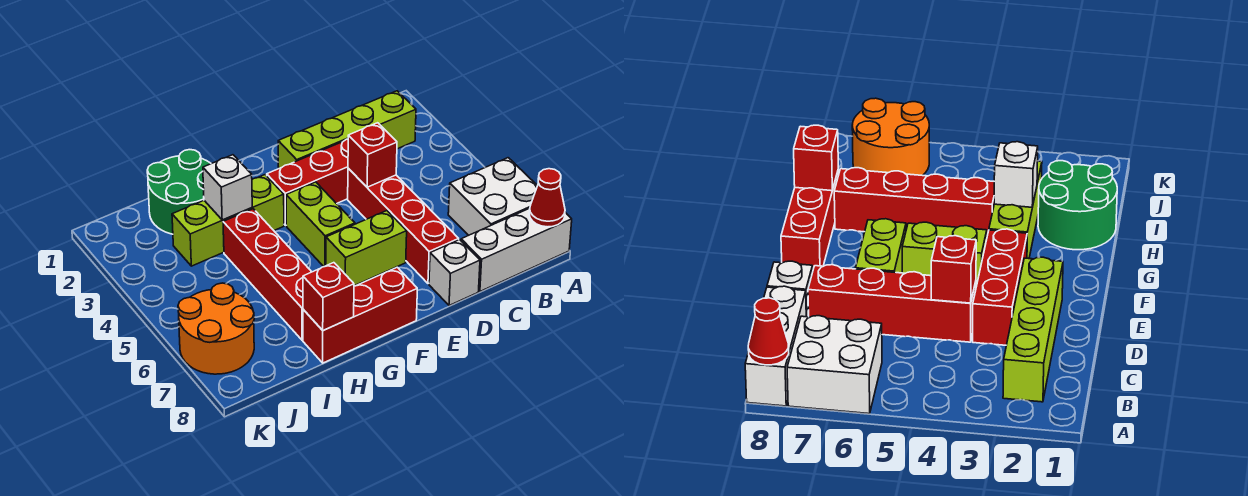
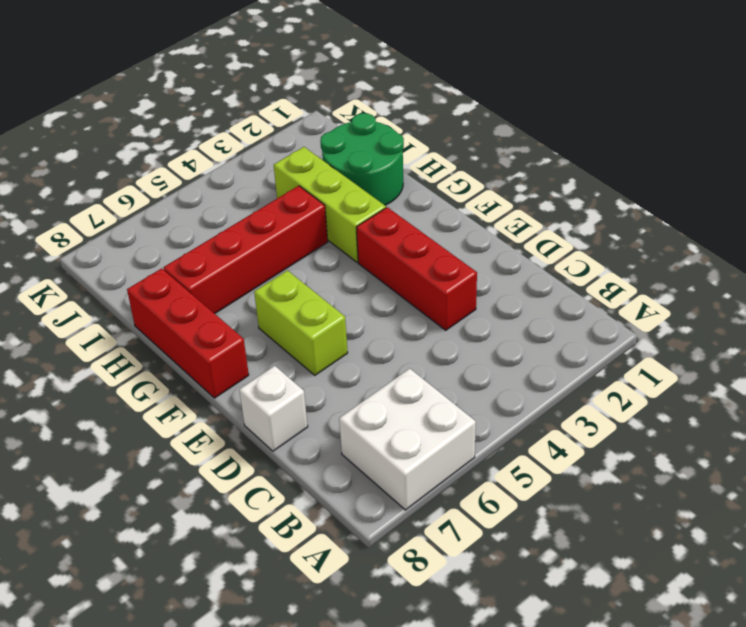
none -> white 1x3 brick [461,208,572,291]
none -> lime 1x4 brick [278,91,416,168]
none -> red 1x4 brick [348,168,459,284]

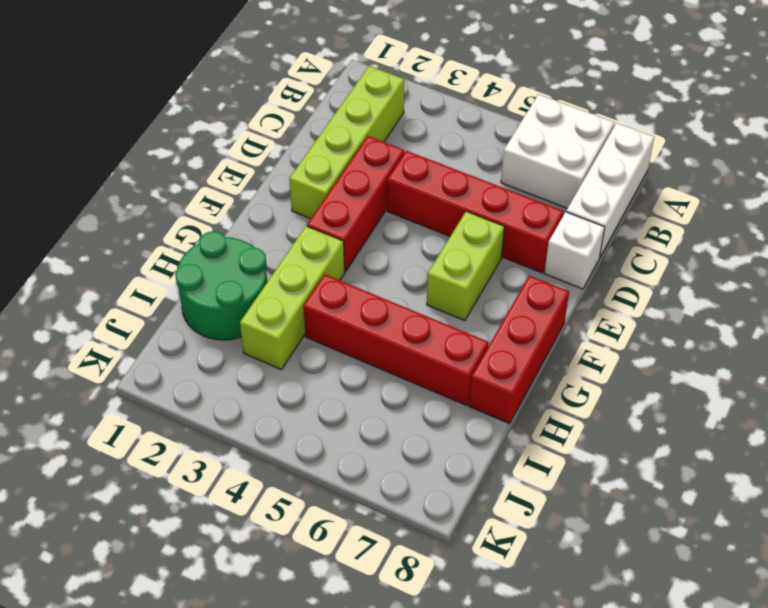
none -> lime 1x2 brick [286,182,355,267]
none -> orange 2x2 round brick [178,283,254,374]
none -> red 1x1 cone [529,169,565,227]

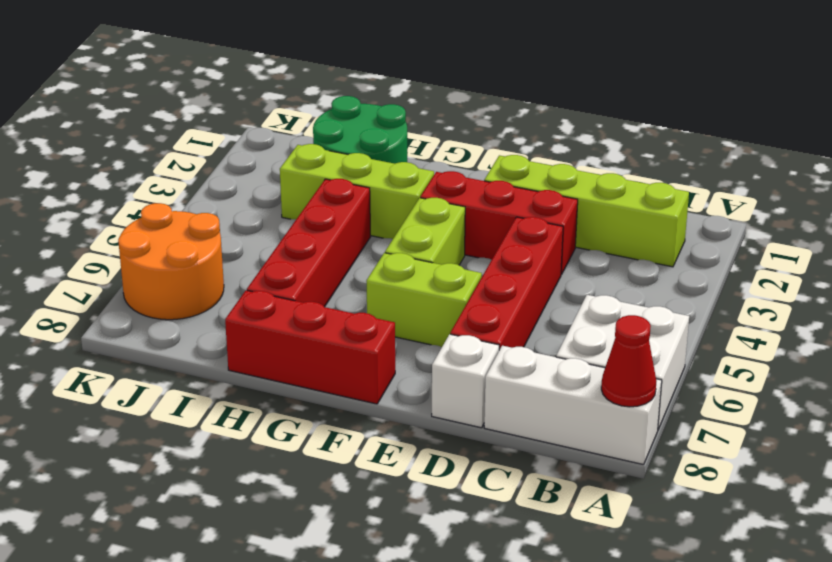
none -> red 1x1 brick [348,123,397,187]
none -> white 1x1 brick [203,155,252,220]
none -> red 1x1 brick [303,263,354,331]

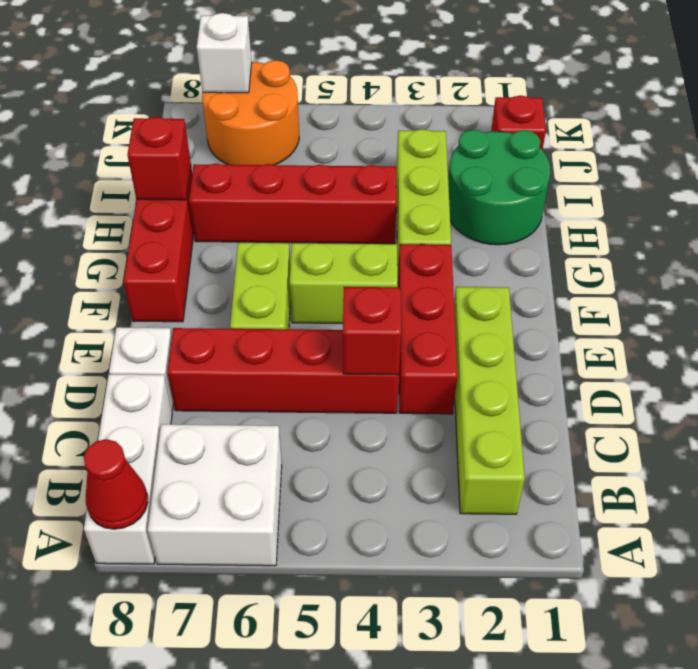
red 1x1 brick [491,95,546,150] -> none
white 1x1 brick [197,13,252,93] -> white 1x1 brick moved to [203,155,252,220]

